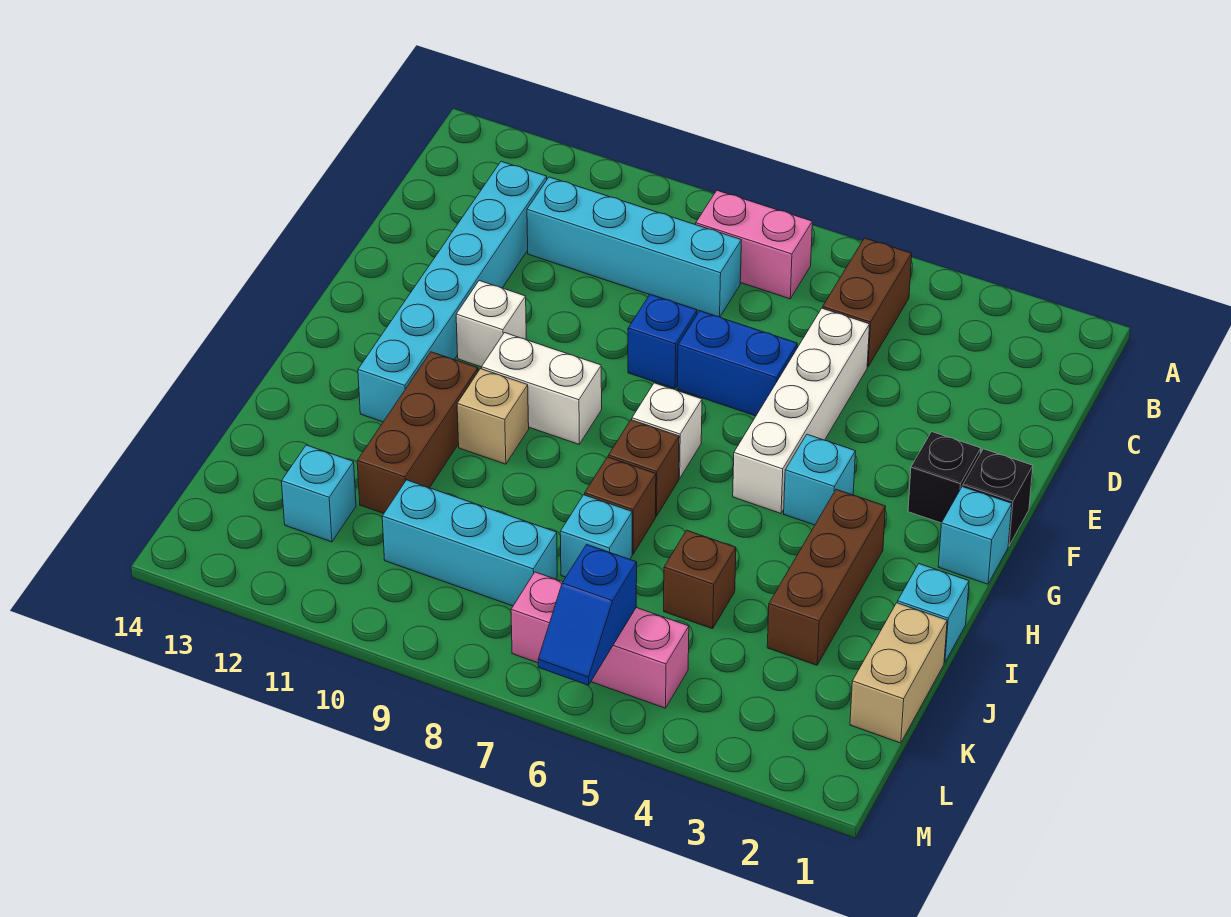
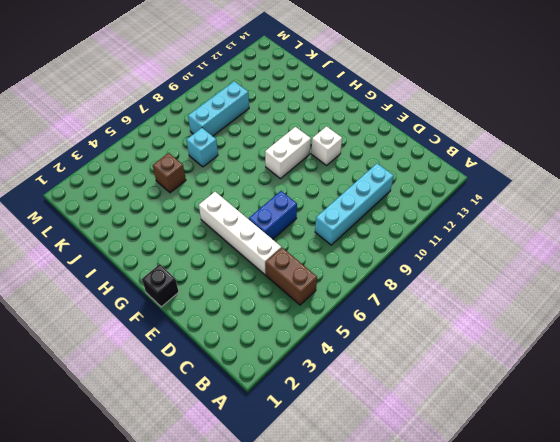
none -> pink 1x2 brick [696,190,812,299]
none -> cyan 1x6 brick [358,161,547,422]
none -> blue 1x1 brick [628,294,697,389]

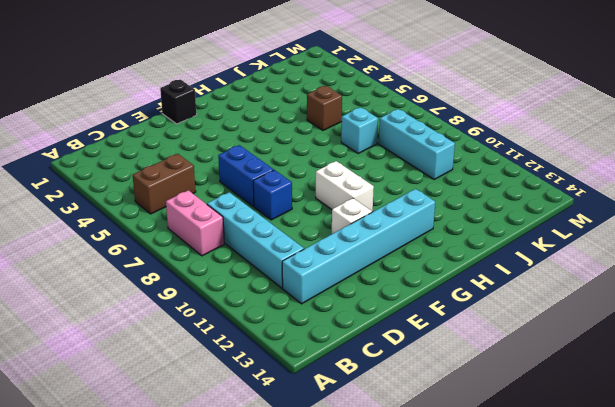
none -> white 1x4 brick [733,308,870,513]
none -> black 1x1 brick [908,432,981,523]
none -> cyan 1x1 brick [938,487,1012,584]

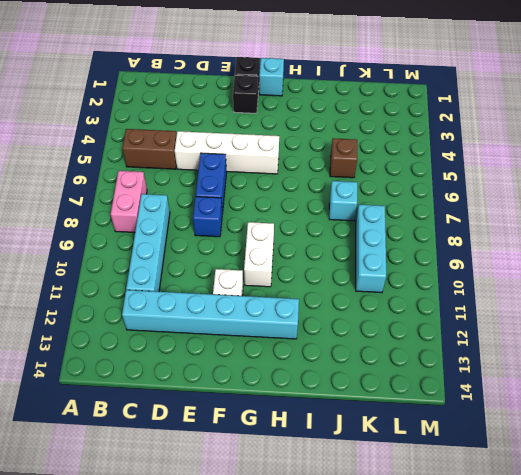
none -> cyan 1x1 brick [784,434,856,525]
none -> white 1x1 brick [632,383,702,479]
none -> brown 1x3 brick [767,489,885,665]

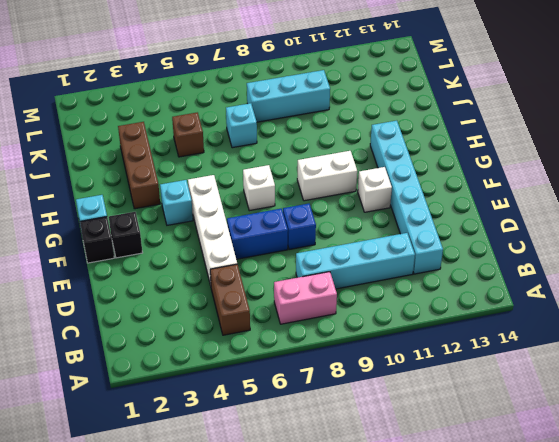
none -> brown 1x1 brick [608,420,679,516]
none -> tan 1x1 brick [457,369,529,464]
none -> brown 1x3 brick [357,352,478,513]

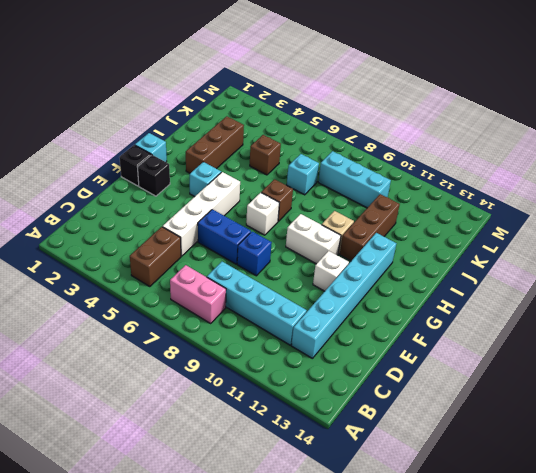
none -> cyan 1x1 brick [897,564,969,662]
none -> brown 1x1 brick [585,457,656,554]
none -> tan 1x2 brick [850,603,947,743]

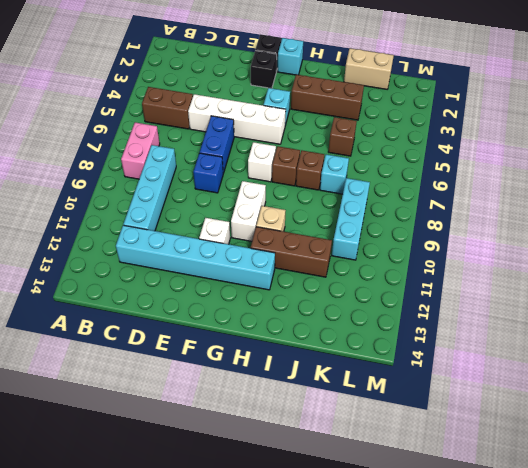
none -> cyan 1x1 brick [897,564,969,662]
none -> cyan 1x1 brick [282,445,356,542]
none -> pink 1x3 brick [511,572,689,708]

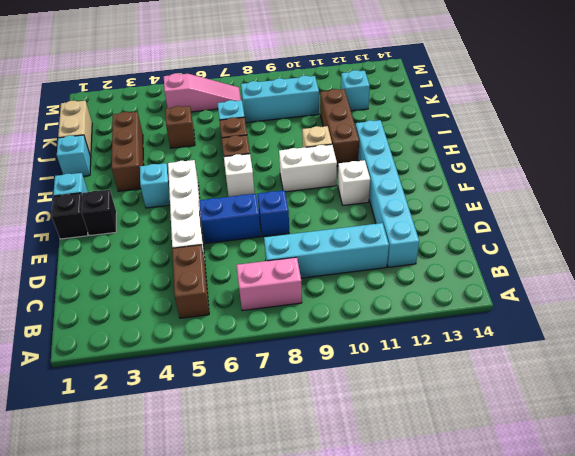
pink 1x3 slope [164,73,241,112] -> pink 1x3 brick [511,572,689,708]
none -> blue 1x2 slope [538,544,637,685]

